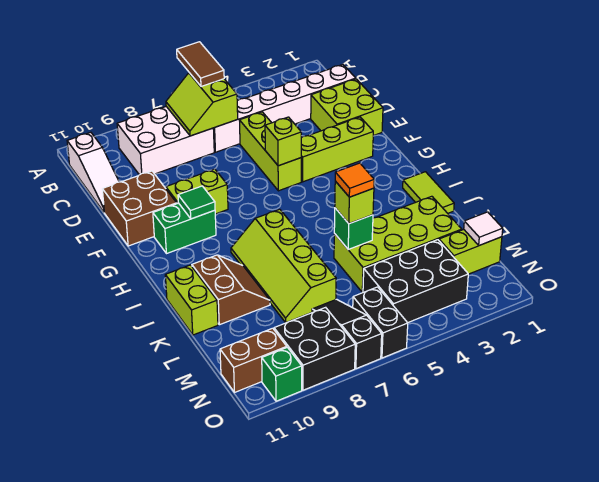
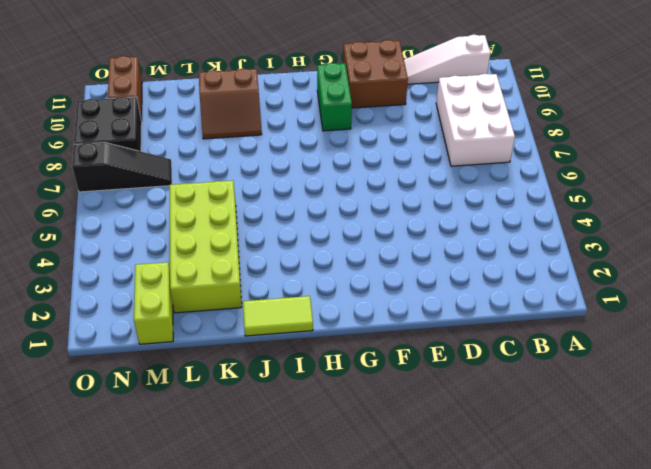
none -> white 1x6 brick [213,65,356,152]
none -> lime 2x2 brick [311,79,383,136]
none -> lime 1x3 brick [239,112,301,191]

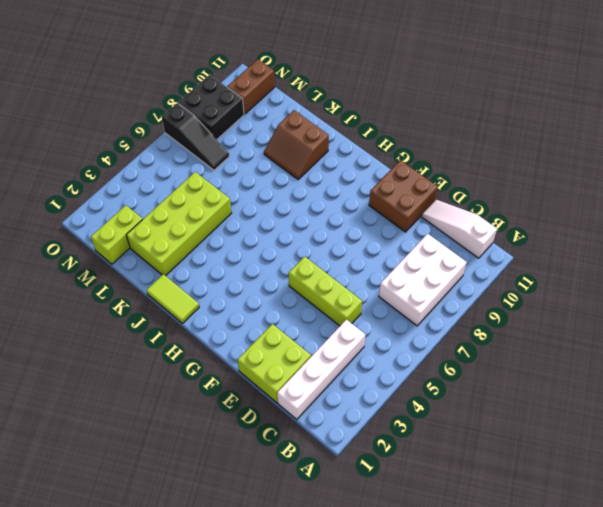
white 1x4 brick [277,319,365,419] -> white 1x6 brick [213,65,356,152]
none -> lime 1x3 brick [301,117,373,182]
none -> lime 1x2 brick [166,169,228,214]
none -> green 1x2 brick [153,203,216,254]

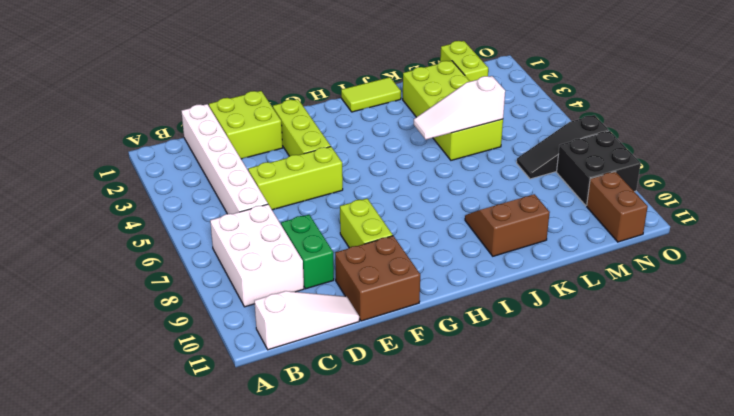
green 1x2 brick [281,215,334,289] -> green 1x2 brick moved to [153,203,216,254]
white 1x3 slope [414,76,505,140] -> green 1x1 brick [334,208,373,250]
none -> lime 2x4 slope [231,209,336,323]
none -> lime 1x2 brick [165,265,218,335]
none -> black 2x3 brick [363,240,468,323]

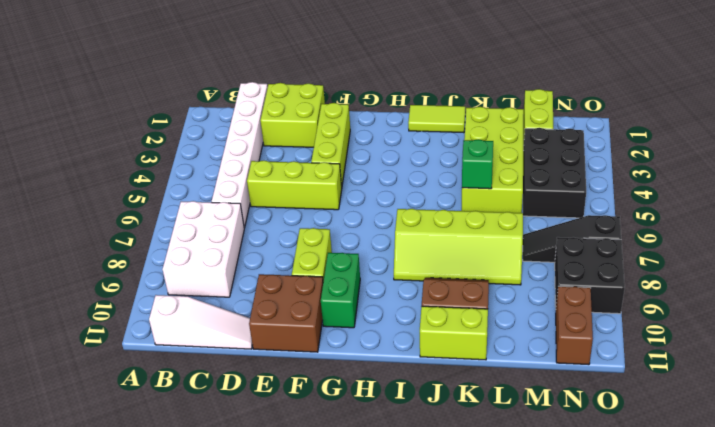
none -> black 1x2 brick [353,287,408,358]
none -> green 1x1 brick [262,347,302,401]
none -> lime 2x2 slope [166,73,238,136]

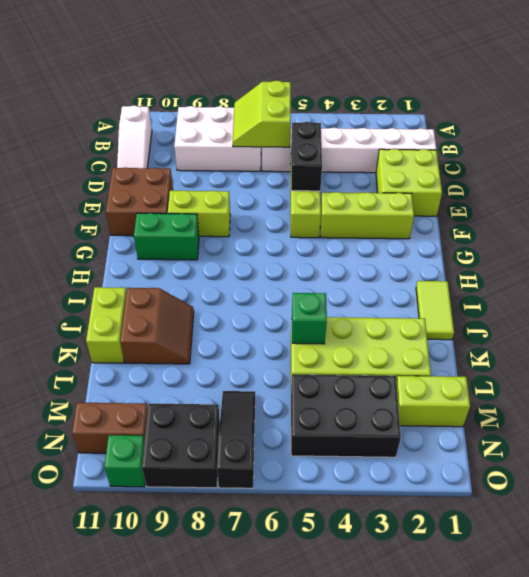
black 1x2 brick [291,122,322,191] -> black 1x2 brick moved to [353,287,408,358]
none -> lime 2x4 slope [231,209,336,323]
none -> lime 1x1 brick [265,117,301,166]
none -> green 1x1 tile [178,186,215,219]

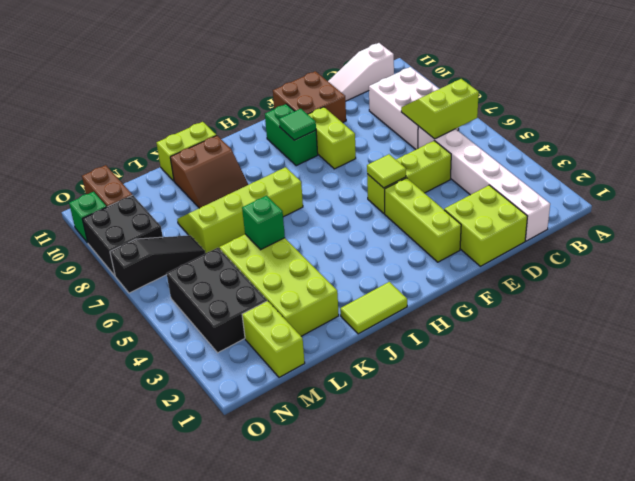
lime 1x1 tile [367,154,406,188] -> lime 1x1 brick [265,117,301,166]
none -> black 1x2 brick [353,287,408,358]
none -> white 1x1 tile [464,212,503,245]
none -> brown 1x2 tile [177,42,224,86]

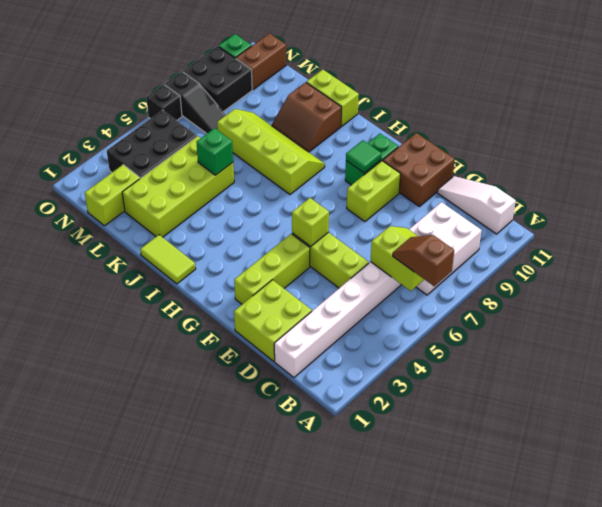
brown 1x2 slope [393,235,454,286] -> brown 1x2 tile [177,42,224,86]
black 1x1 brick [146,84,182,120] -> black 1x2 brick [353,287,408,358]
none -> white 1x1 tile [464,212,503,245]
none -> lime 1x1 brick [335,181,374,224]
none -> orange 1x1 tile [335,163,374,197]

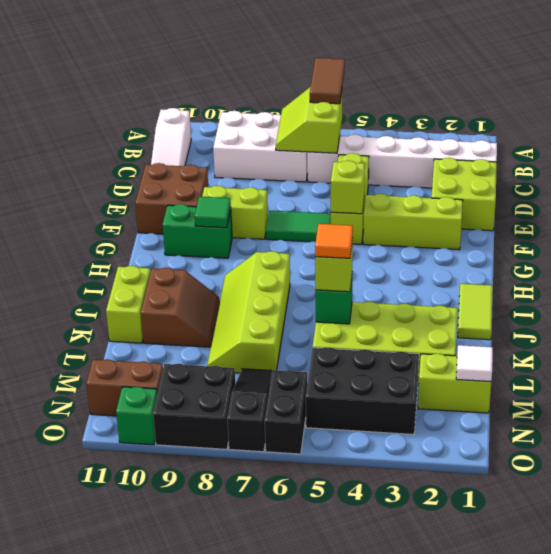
green 1x2 tile [266,211,331,242] -> none

